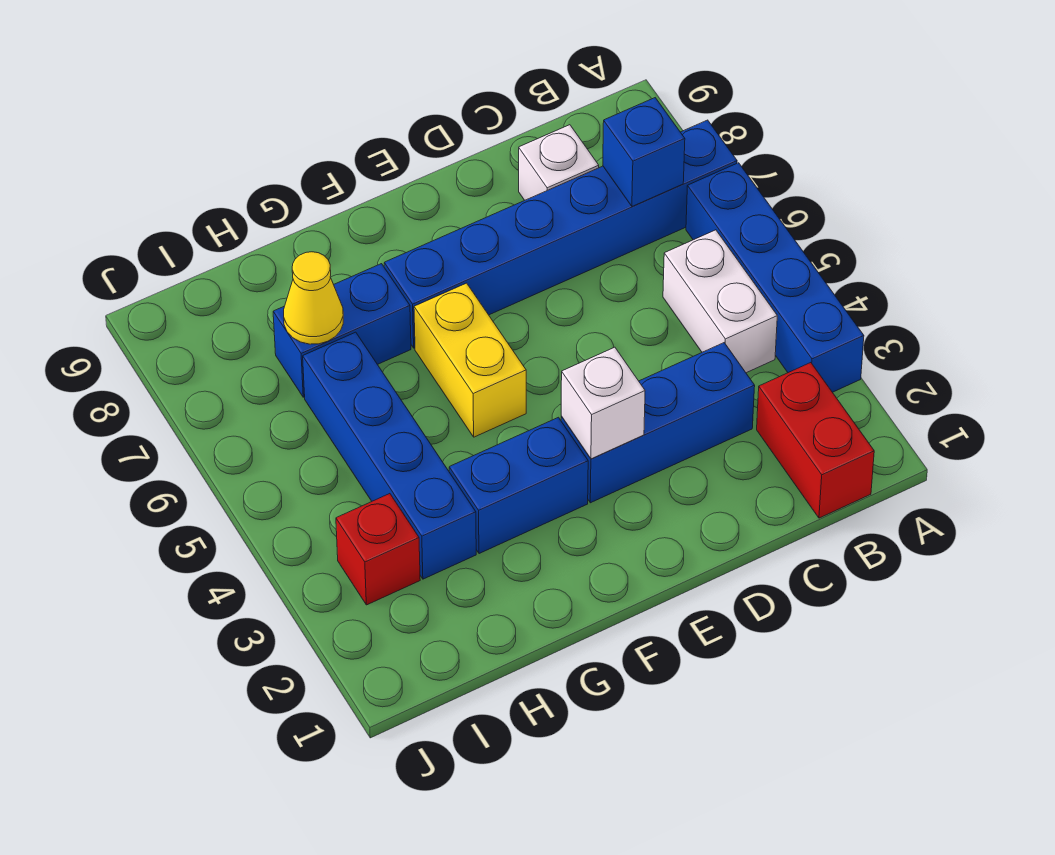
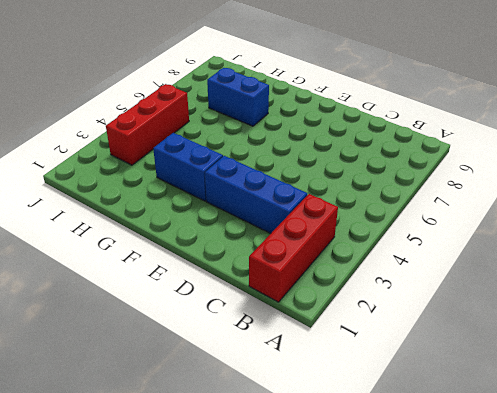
red 1x3 brick [249,194,338,302] -> red 1x2 brick [757,363,874,518]
red 1x3 brick [106,84,189,165] -> red 1x1 brick [336,494,420,605]
none -> blue 1x4 brick [686,163,864,392]
none -> blue 1x6 brick [384,120,737,348]
none -> white 1x2 brick [663,230,777,373]

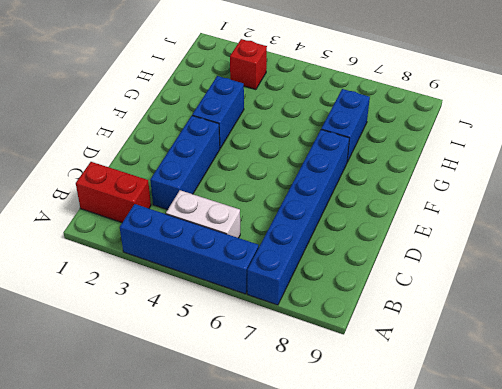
none -> white 1x1 brick [519,125,599,200]
none -> yellow 1x2 brick [414,283,526,437]
none -> blue 1x4 brick [303,332,476,579]

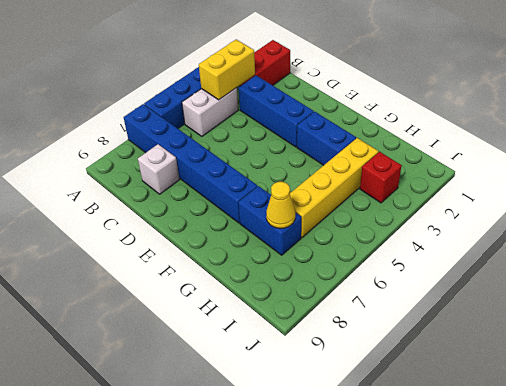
yellow 1x2 brick [199,39,255,100] -> yellow 1x2 brick moved to [414,283,526,437]
yellow 1x4 brick [290,138,378,238] -> blue 1x4 brick [303,332,476,579]
none -> blue 1x1 brick [603,98,685,206]
none -> white 1x1 brick [561,347,645,459]

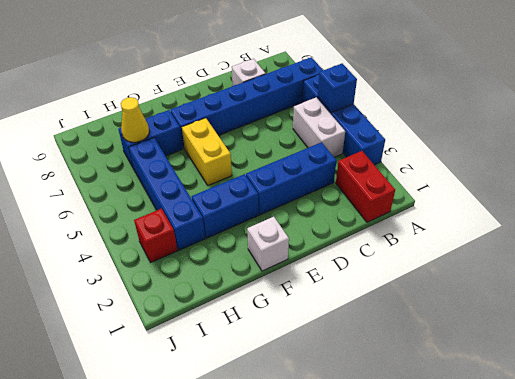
blue 1x1 brick [318,64,357,113] -> blue 1x1 brick moved to [603,98,685,206]
white 1x1 brick [247,217,289,271] -> white 1x1 brick moved to [561,347,645,459]

